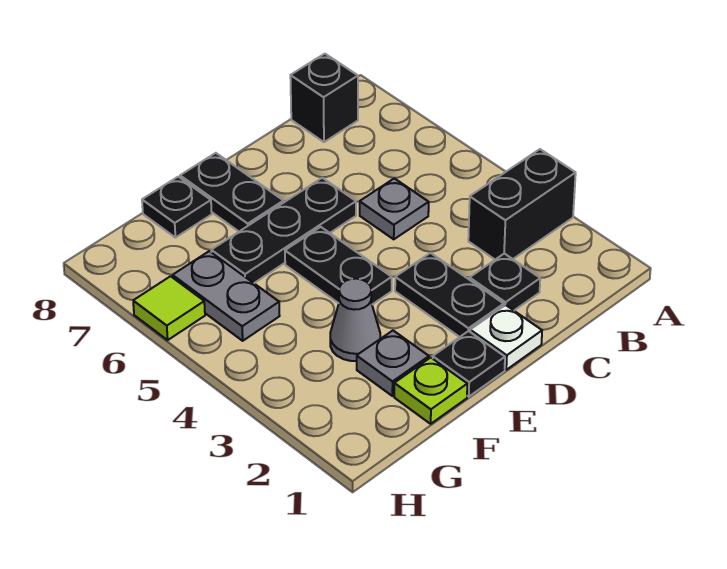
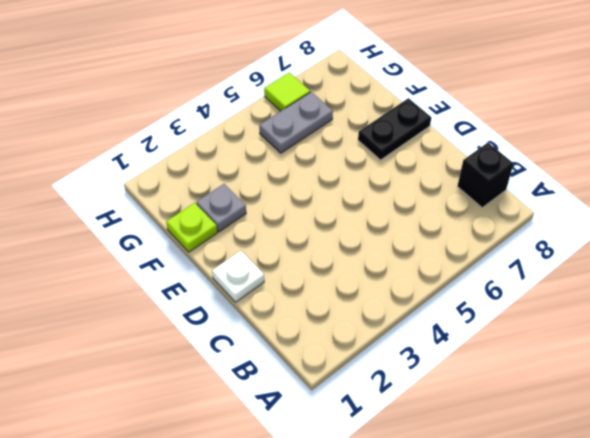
none -> black 1x2 brick [468,149,576,260]
none -> black 1x1 plate [469,254,540,310]
none -> grey 1x1 plate [360,178,429,239]

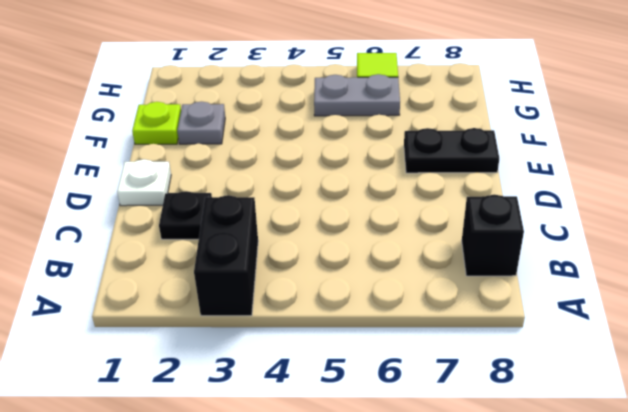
none -> grey 1x1 plate [360,178,429,239]
none -> black 1x2 plate [395,253,504,337]
none -> black 1x3 plate [211,178,356,283]

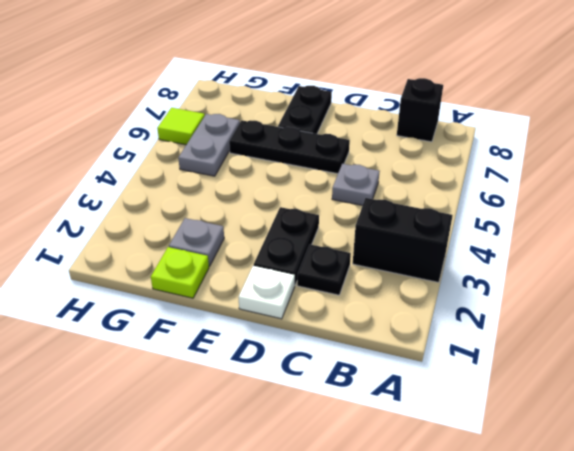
none -> black 1x1 plate [433,331,505,397]
none -> black 1x2 plate [285,227,392,304]
none -> grey 1x1 cone [330,279,380,361]

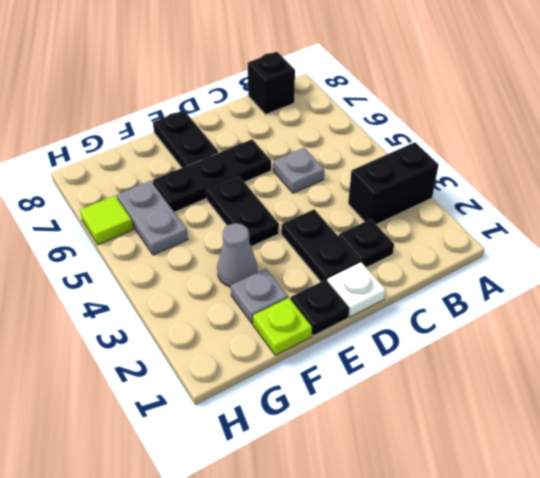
none -> black 1x1 plate [142,177,212,238]

